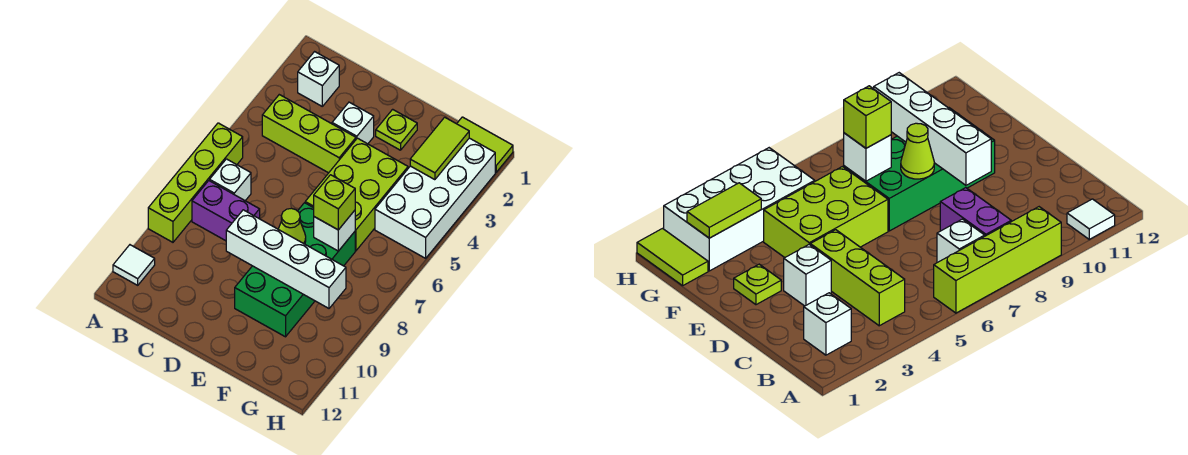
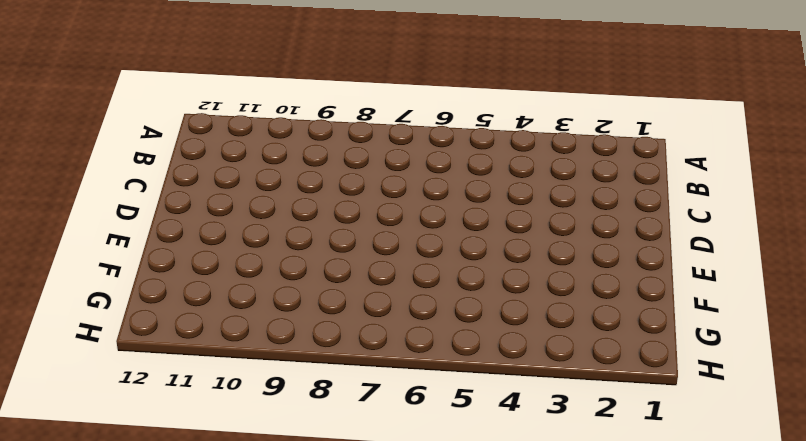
none -> lime 1x4 brick [148,123,243,242]
none -> white 1x1 tile [113,245,155,285]
none -> white 1x1 brick [298,52,339,106]

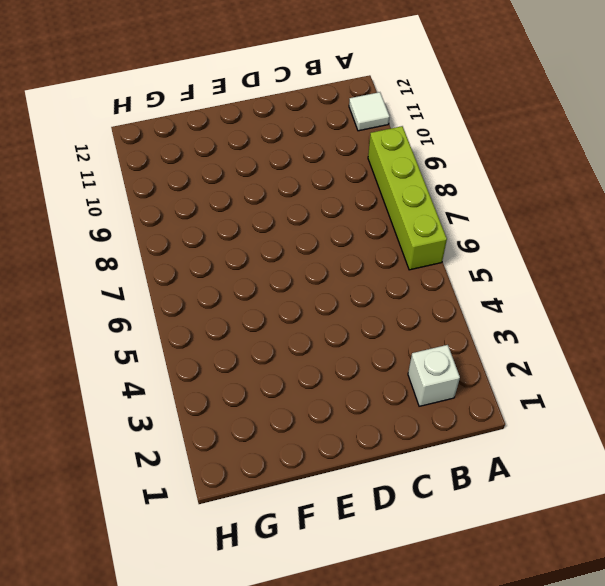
none -> lime 1x3 brick [262,95,356,173]
none -> white 1x1 brick [210,159,251,201]
none -> purple 1x2 brick [192,181,260,241]

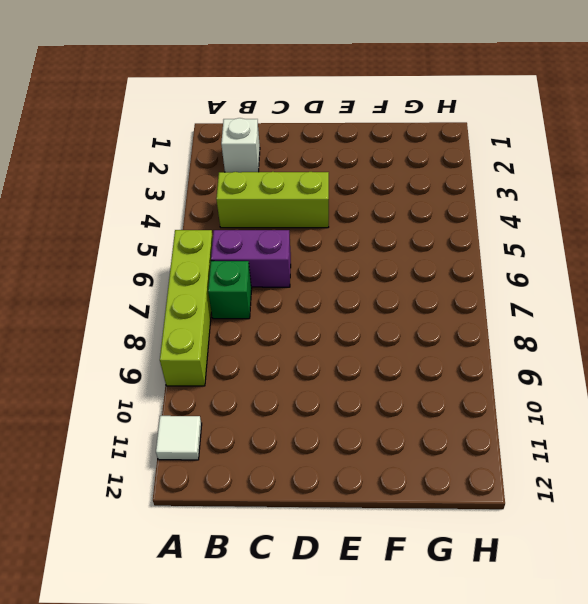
purple 1x2 brick [211,230,291,287] -> purple 1x2 brick moved to [192,181,260,241]
green 1x1 brick [208,261,252,319] -> white 1x1 brick [210,159,251,201]
none -> white 1x1 brick [332,102,374,144]
none -> lime 1x1 plate [376,109,417,150]
none -> lime 2x3 brick [305,138,408,251]

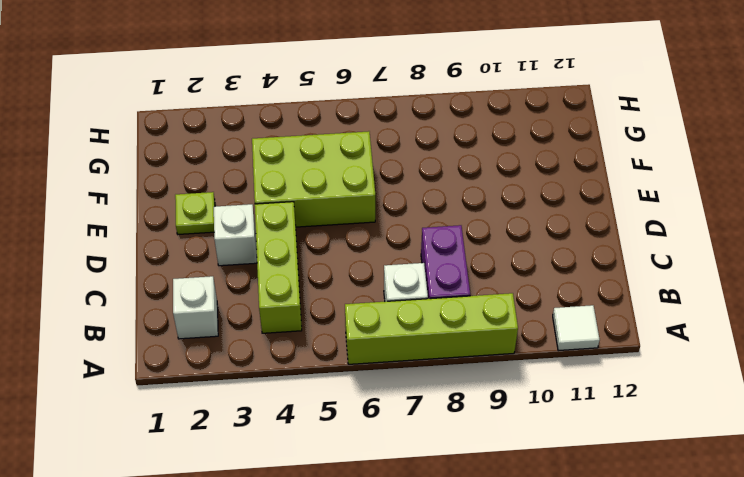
none -> green 2x4 brick [235,203,355,337]
none -> lime 1x2 tile [457,117,513,172]
none -> white 2x4 brick [375,138,495,258]

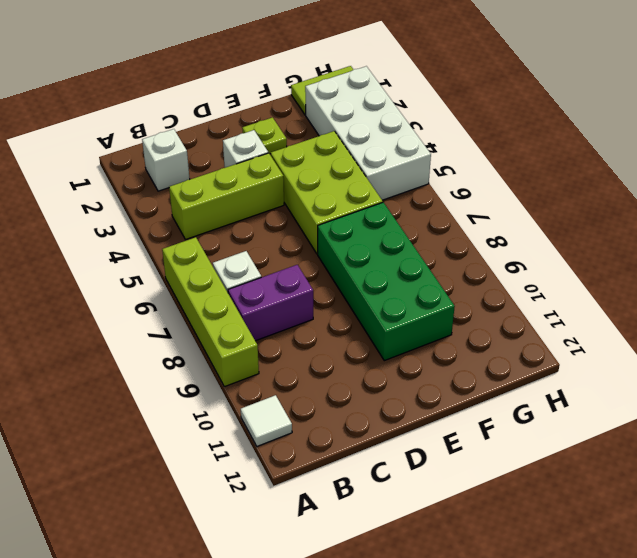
none -> white 1x4 brick [226,210,346,308]
none -> lime 1x1 cone [278,208,306,244]
none -> white 1x1 brick [314,210,355,251]

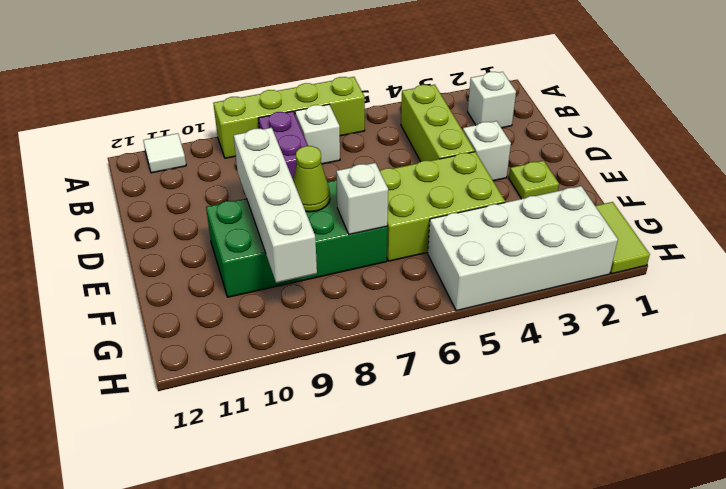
none -> lime 1x2 tile [410,117,469,180]
none -> lime 1x1 brick [314,175,355,230]

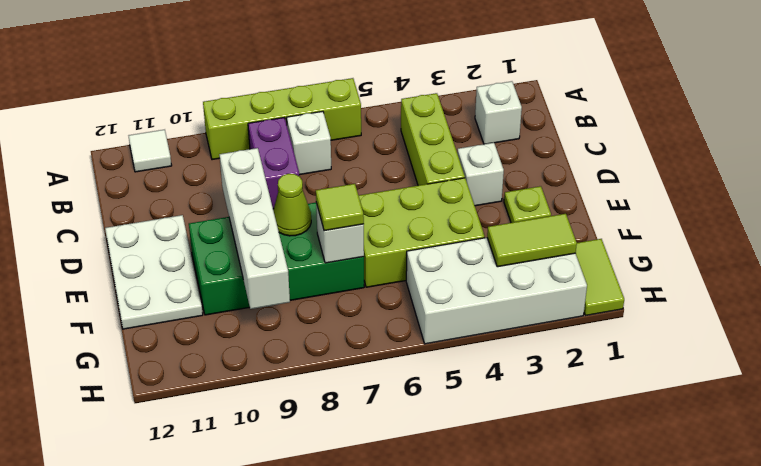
white 2x3 plate [105,215,203,329] -> none
lime 1x1 tile [316,184,364,231] -> lime 1x1 brick [314,175,355,230]

